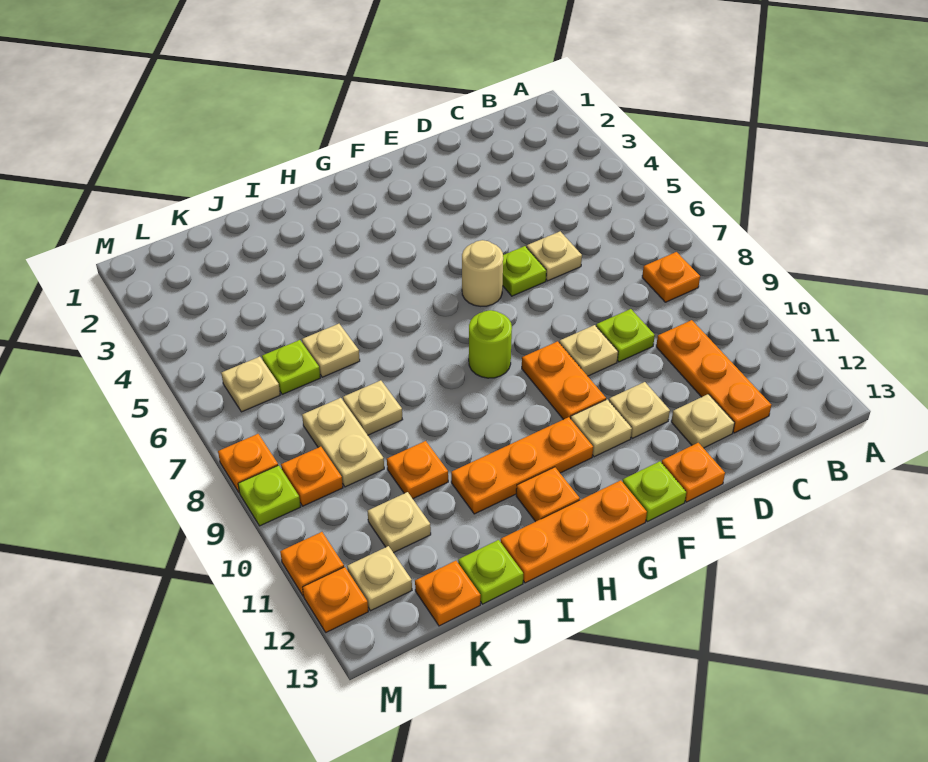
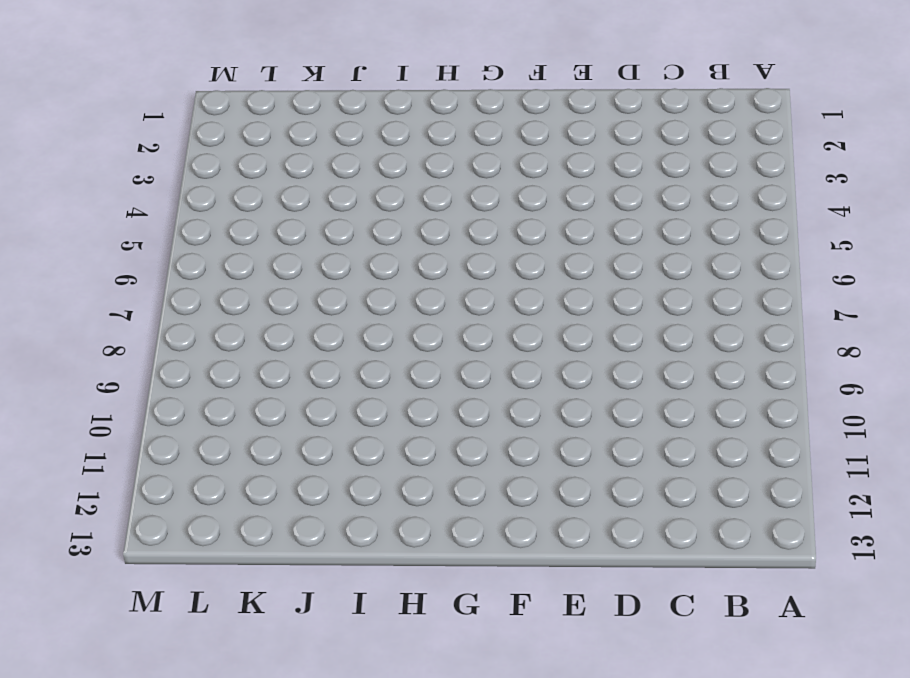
none -> orange 1x1 plate [642,252,700,302]
none -> orange 1x3 plate [656,320,771,433]
none -> tan 1x1 plate [527,231,582,281]
none -> lime 1x1 plate [596,309,655,362]

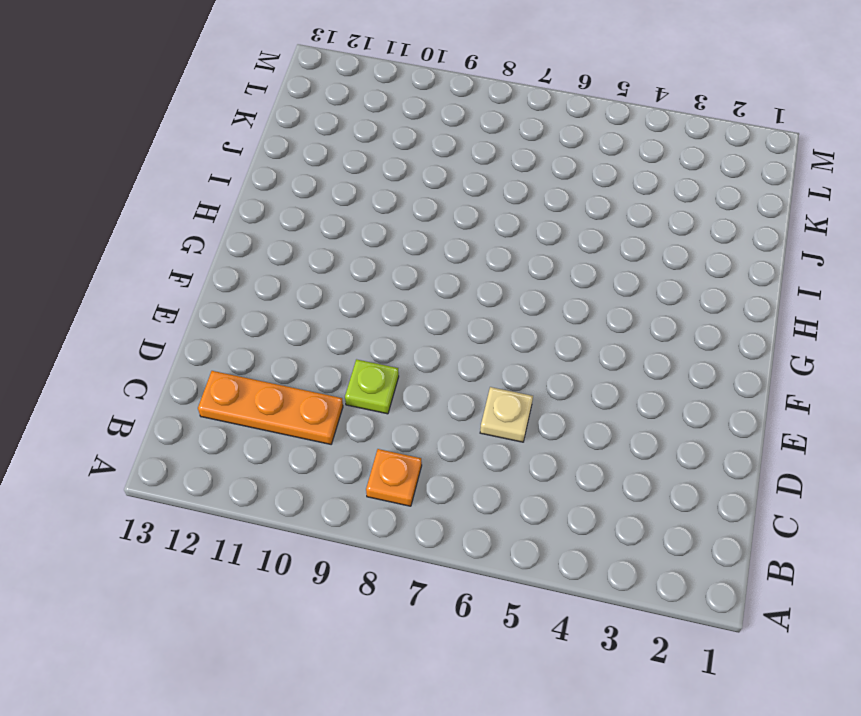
none -> tan 1x1 plate [671,394,735,448]
none -> lime 1x1 plate [503,246,546,296]
none -> tan 1x1 plate [559,325,618,376]
none -> tan 1x1 plate [609,382,670,438]

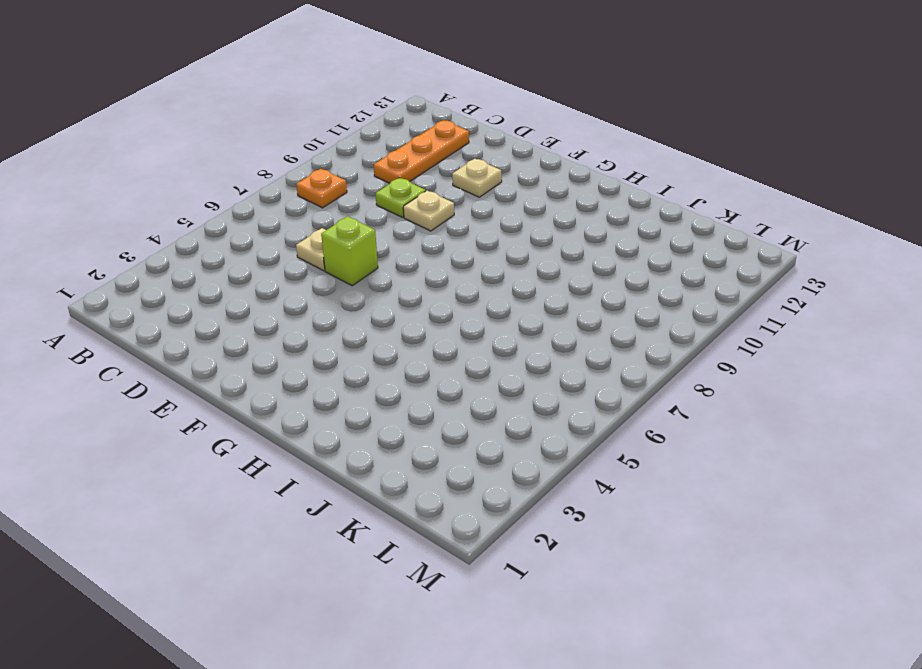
lime 1x1 brick [321,216,378,286] -> lime 1x1 plate [503,246,546,296]
none -> tan 1x1 plate [671,394,735,448]
none -> orange 1x1 plate [662,442,725,502]
none -> tan 1x1 round brick [462,240,503,306]
none -> orange 1x2 plate [522,341,606,420]

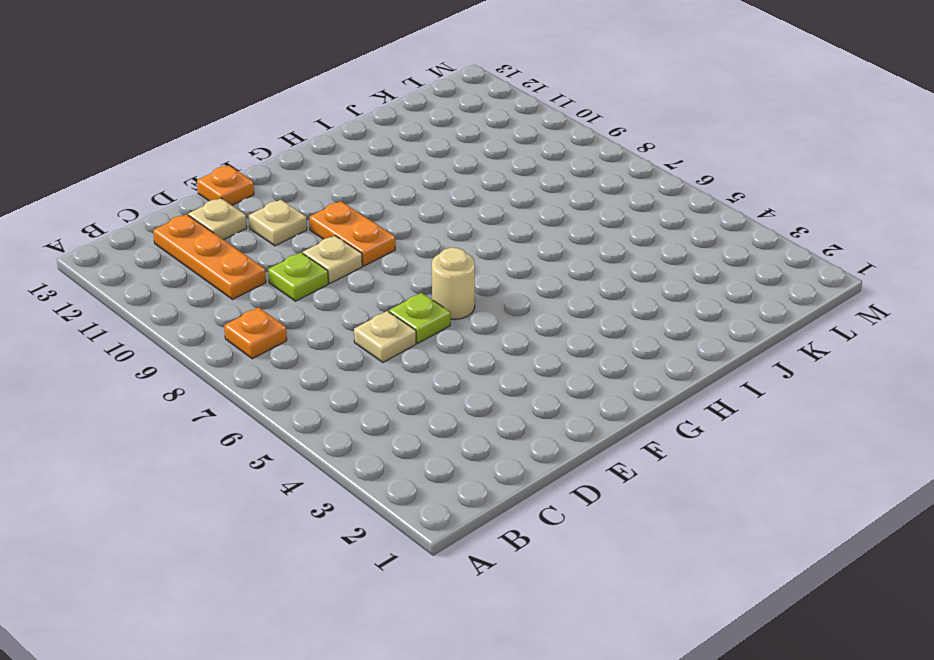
none -> tan 1x1 plate [571,400,632,457]
none -> lime 1x1 plate [623,461,686,522]
none -> lime 1x1 round brick [469,310,512,378]
none -> orange 1x3 plate [451,417,593,514]

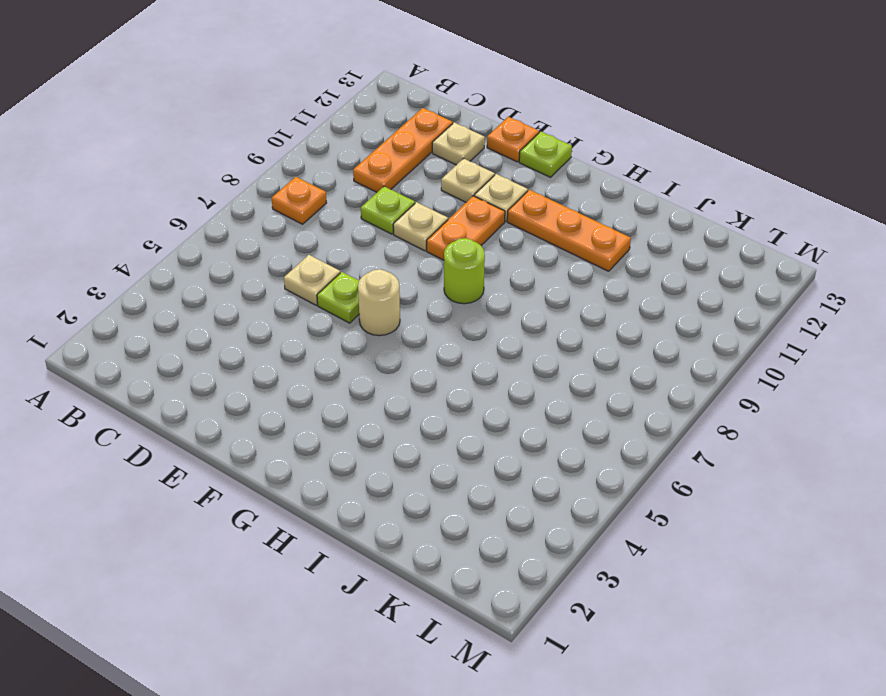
none -> orange 1x3 plate [501,480,647,583]
none -> orange 1x1 plate [516,467,580,522]
none -> tan 1x1 plate [302,324,360,377]
none -> tan 1x1 plate [343,380,403,435]

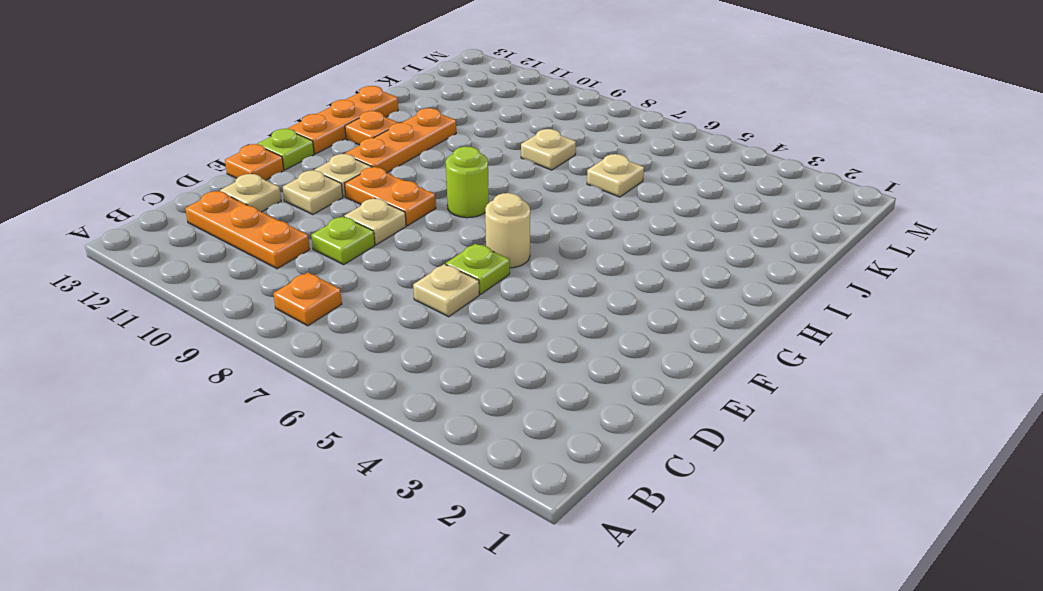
none -> orange 1x1 plate [387,441,448,499]
none -> lime 1x1 plate [458,540,523,604]
none -> lime 1x1 plate [262,340,320,394]
none -> tan 1x2 plate [302,398,384,487]

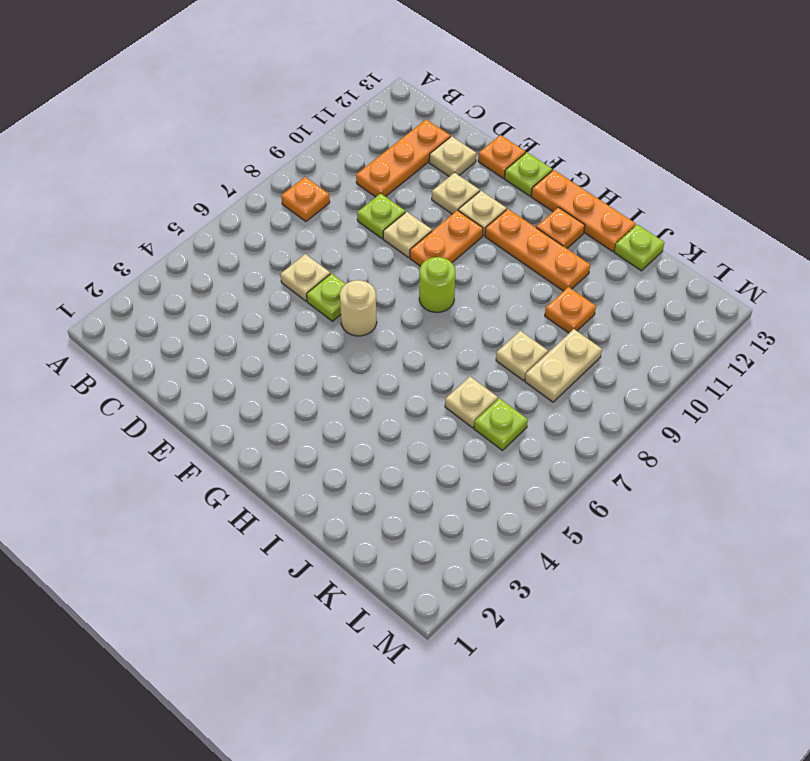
none -> tan 1x1 plate [368,492,431,553]
none -> orange 1x1 plate [415,561,481,626]
none -> tan 1x1 plate [221,357,280,412]
none -> orange 1x1 plate [281,447,343,506]

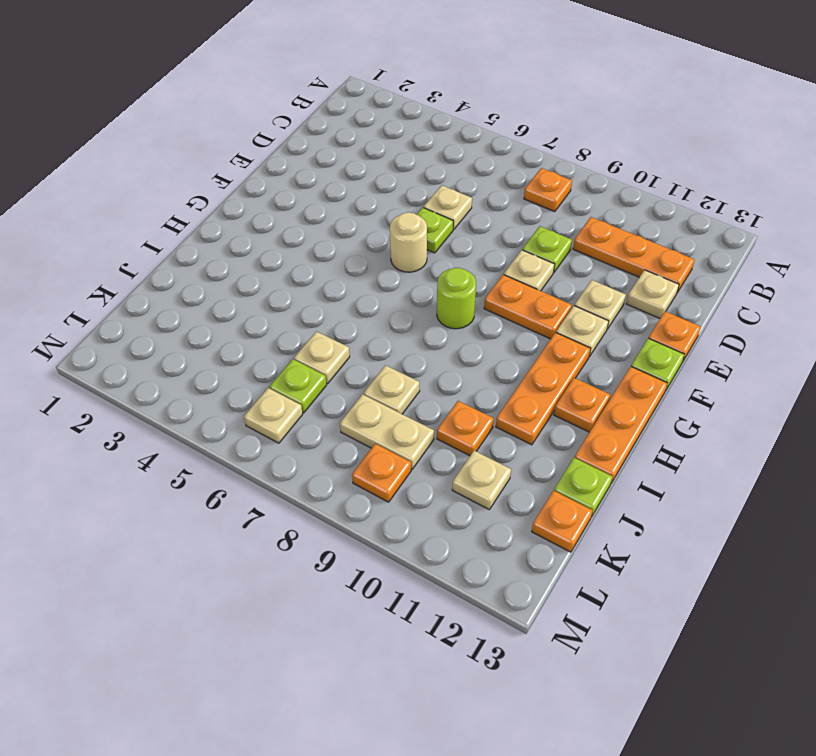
none -> tan 1x1 plate [347,546,412,611]
none -> orange 1x1 plate [218,434,278,493]
none -> lime 1x1 plate [238,465,300,526]
none -> orange 1x1 plate [280,532,344,596]

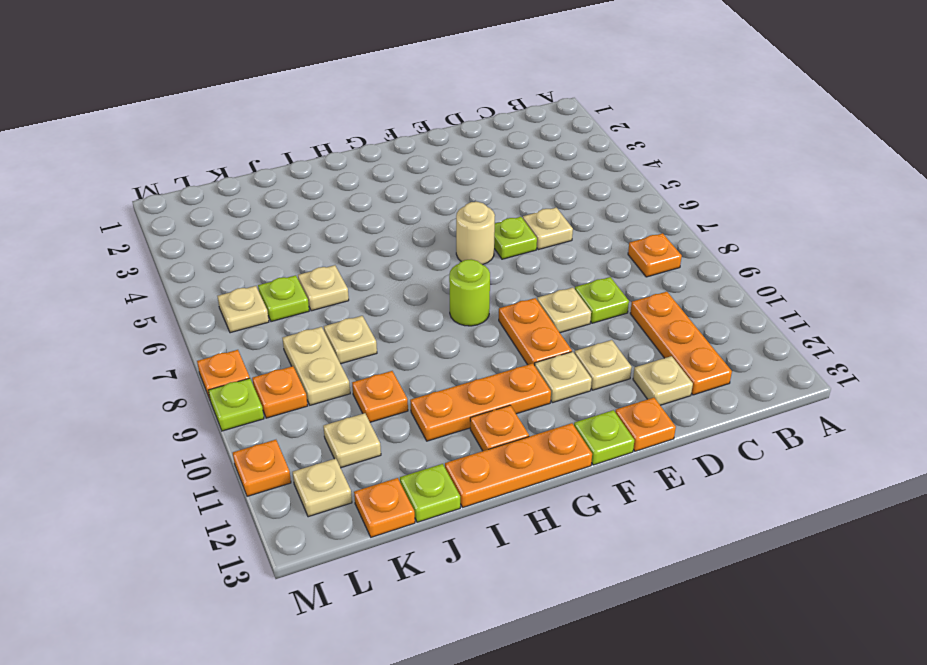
none -> orange 1x1 plate [303,567,368,632]

